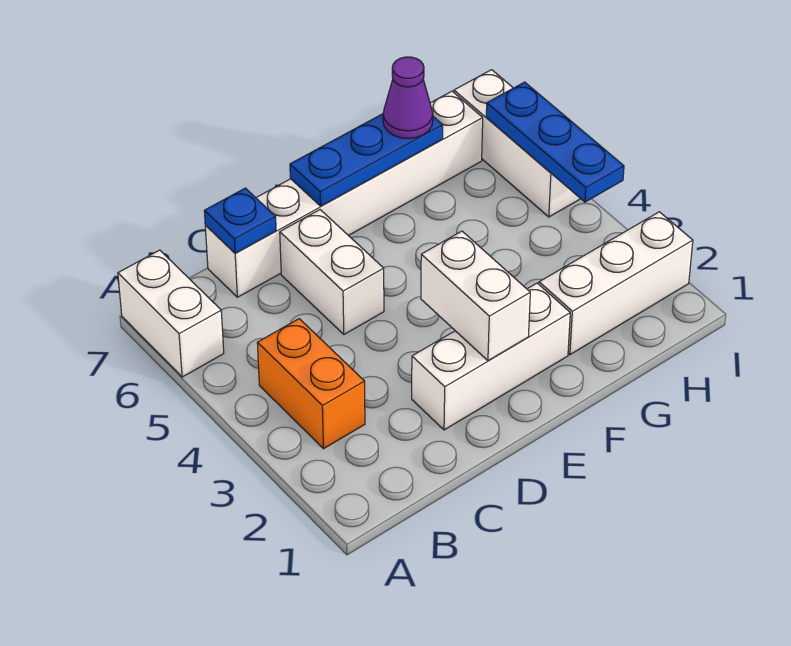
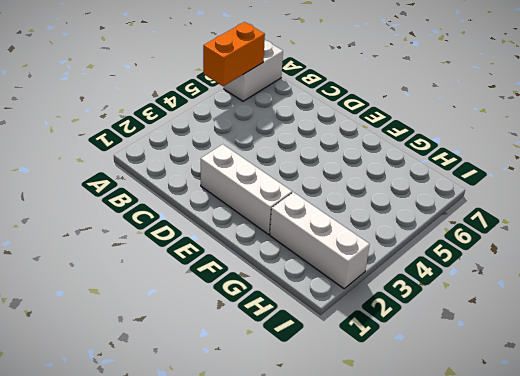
orange 1x2 brick [203,22,265,86] -> orange 1x2 brick moved to [257,319,365,449]
none -> white 1x6 brick [205,91,483,297]
none -> white 1x2 brick [280,210,384,334]
none -> white 1x3 brick [454,70,580,217]

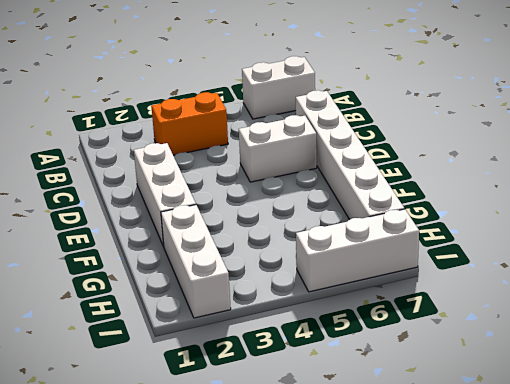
none -> blue 1x1 plate [204,188,276,253]
none -> white 1x2 brick [421,231,530,361]
none -> blue 1x3 plate [290,114,443,206]

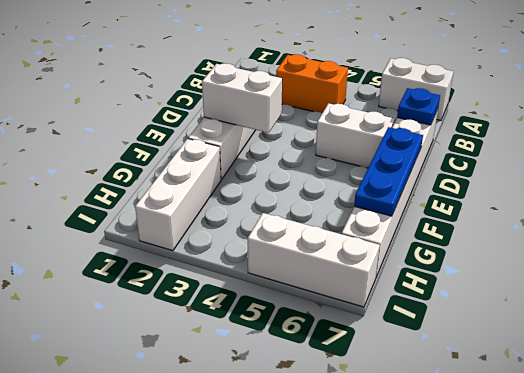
none -> blue 1x3 plate [486,82,624,202]
none -> purple 1x1 cone [383,57,433,139]

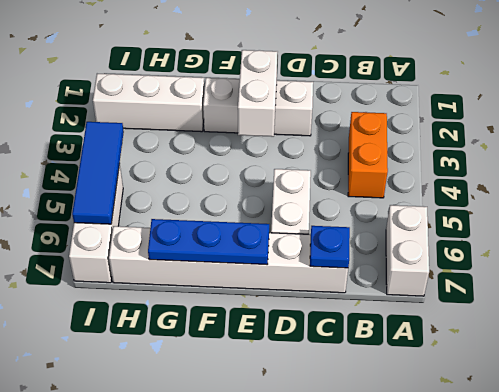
blue 1x3 tile [72,122,124,224] -> blue 1x3 plate [486,82,624,202]
none -> purple 1x1 cone [383,57,433,139]

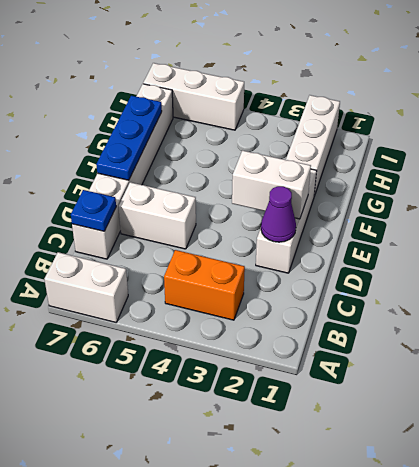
purple 1x1 cone [261,186,296,242] -> purple 1x1 cone moved to [383,57,433,139]
none -> blue 1x3 plate [486,82,624,202]

